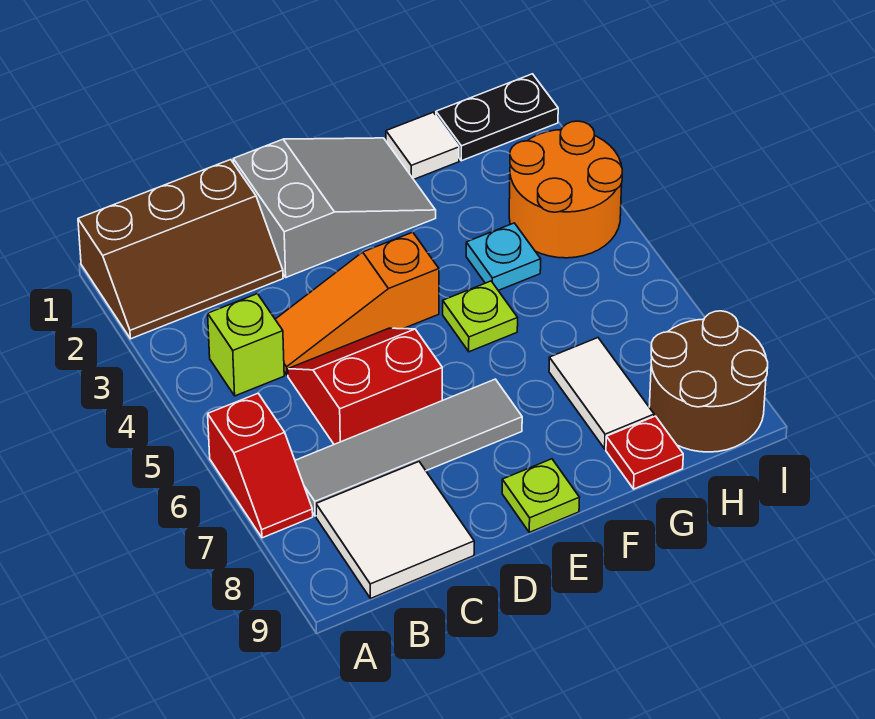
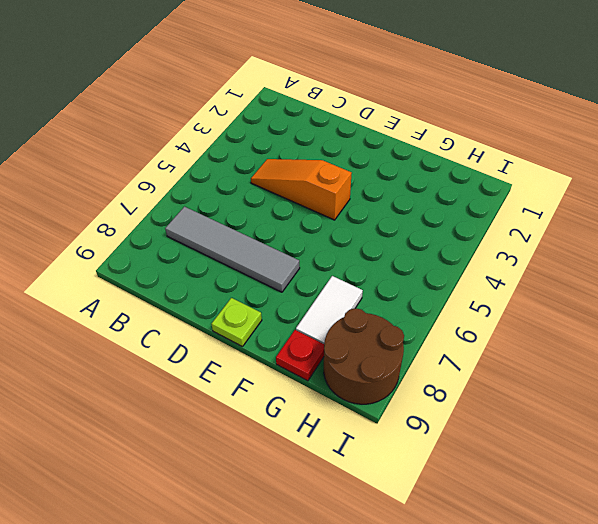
none -> brown 2x3 slope [78,160,283,339]
none -> red 1x2 slope [208,394,313,538]
none -> lime 1x1 brick [208,294,284,396]

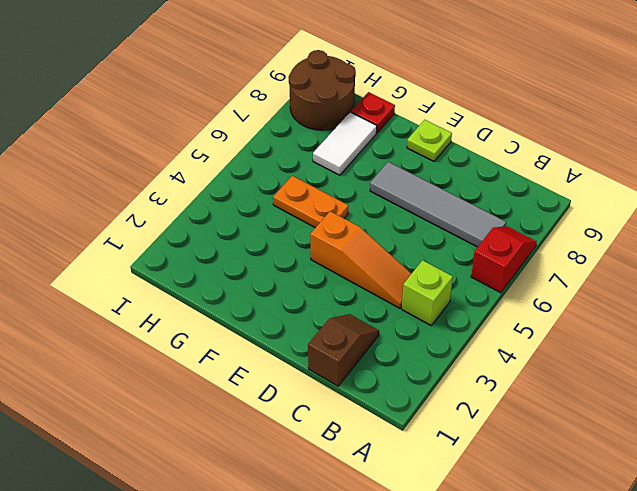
brown 1x2 slope [308,314,379,386] -> brown 2x3 slope [78,160,283,339]
orange 1x2 plate [273,176,348,228] -> lime 1x1 plate [443,281,518,352]
none -> white 2x2 tile [316,462,474,599]
none -> red 2x2 slope [288,328,442,444]
none -> grey 2x3 slope [233,138,436,277]

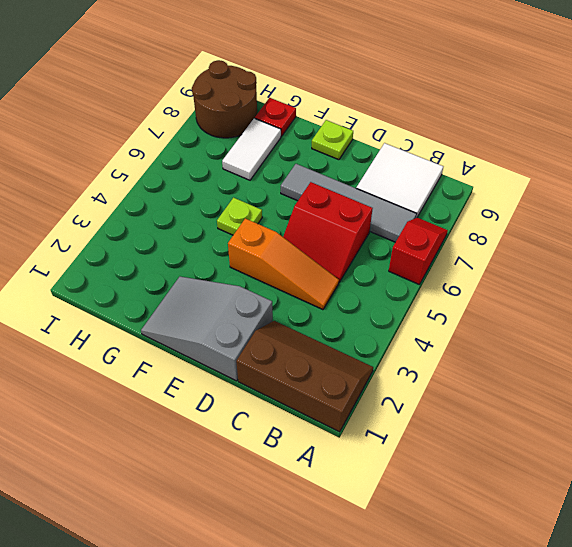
none -> lime 1x1 brick [208,294,284,396]
none -> white 1x1 tile [386,112,459,179]
none -> cyan 1x1 plate [466,223,541,290]

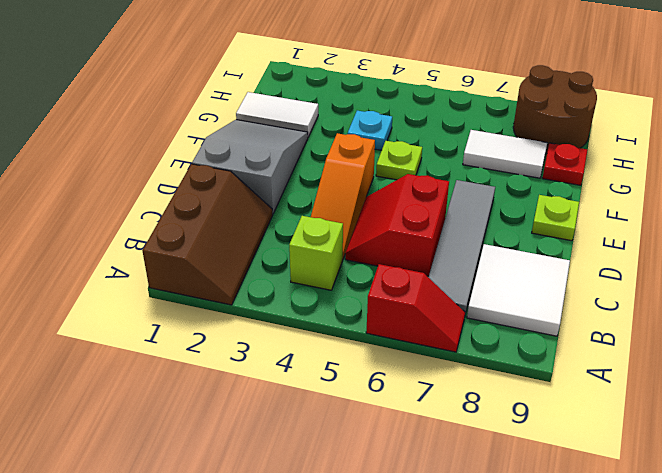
white 1x2 tile [236,92,318,137] -> white 1x1 tile [386,112,459,179]
none -> black 1x2 plate [436,74,558,161]
none -> orange 2x2 round brick [509,121,622,258]

